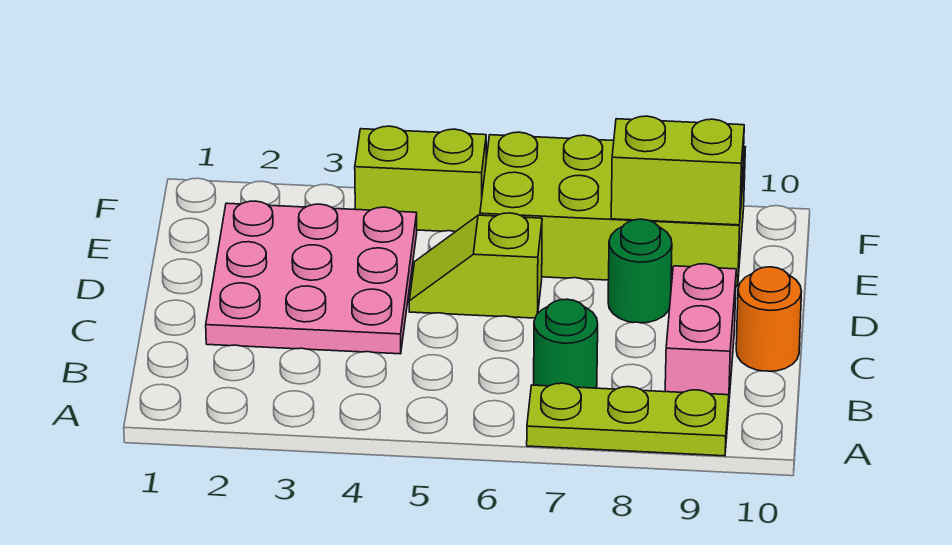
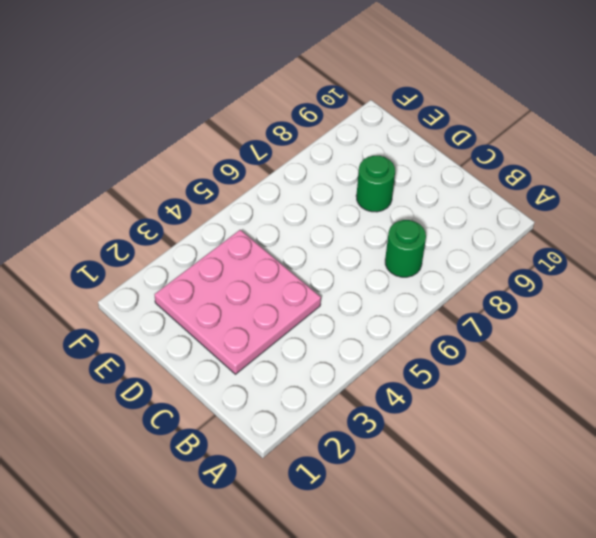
none -> lime 1x3 plate [527,383,729,456]
none -> pink 1x2 brick [665,264,736,410]

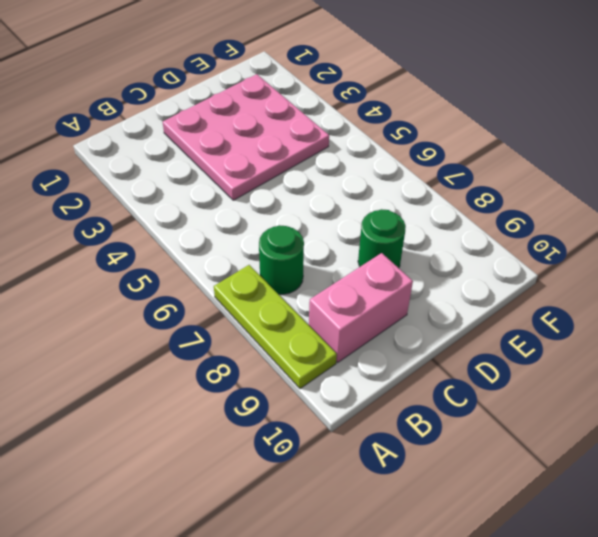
none -> orange 1x1 round brick [736,267,801,371]
none -> lime 1x2 slope [409,213,542,318]

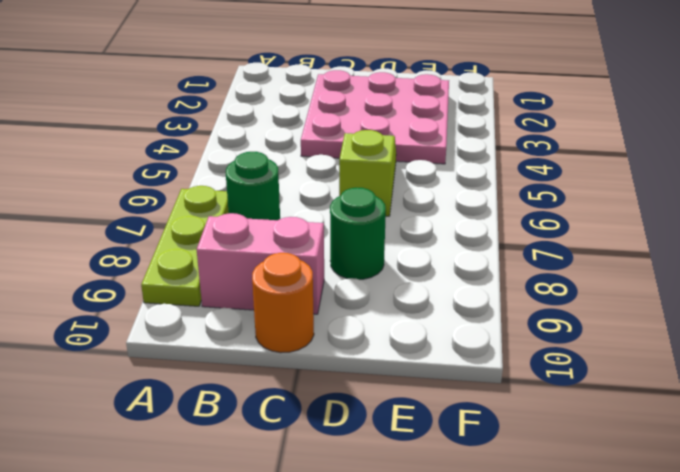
none -> lime 2x4 brick [480,132,745,286]
none -> lime 1x2 brick [355,126,486,232]

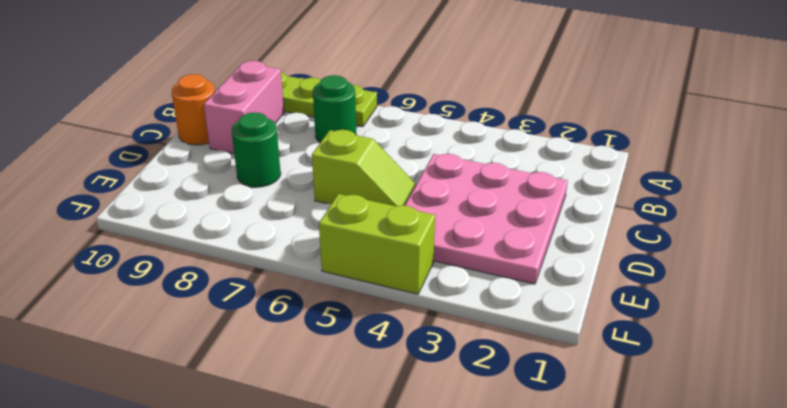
none -> lime 2x4 brick [480,132,745,286]
none -> lime 1x2 brick [611,116,744,225]

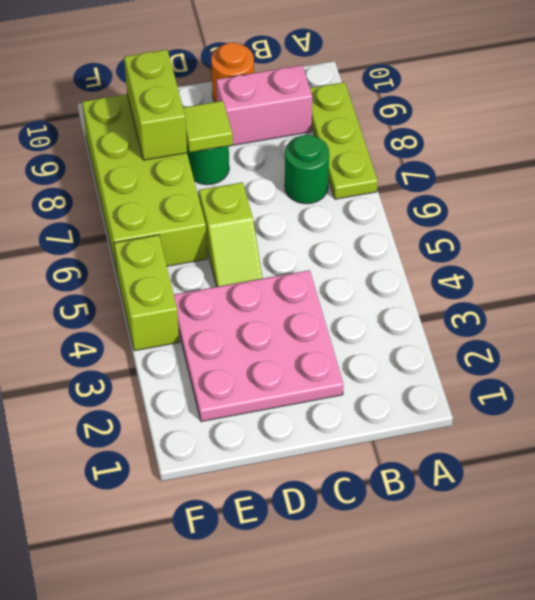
lime 1x1 tile [183,101,233,152] -> none

